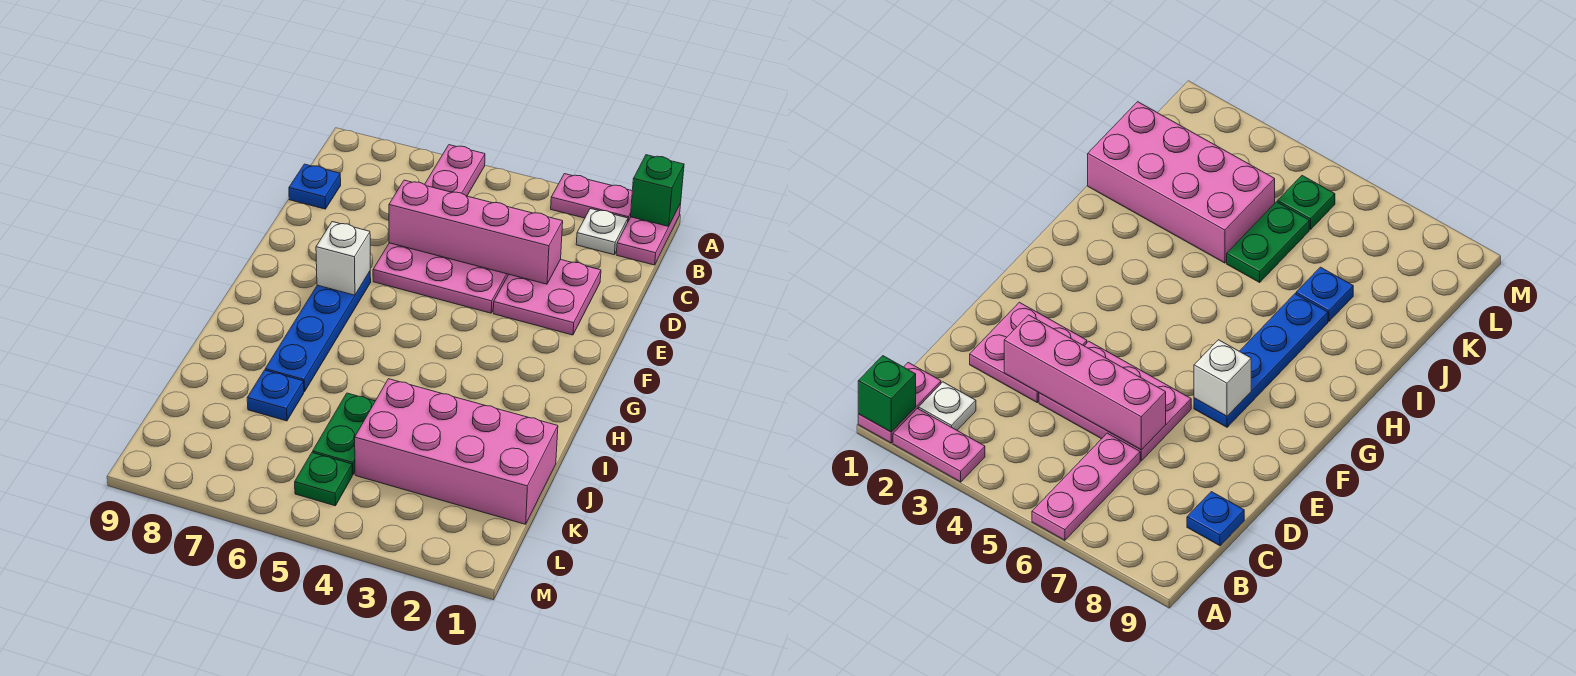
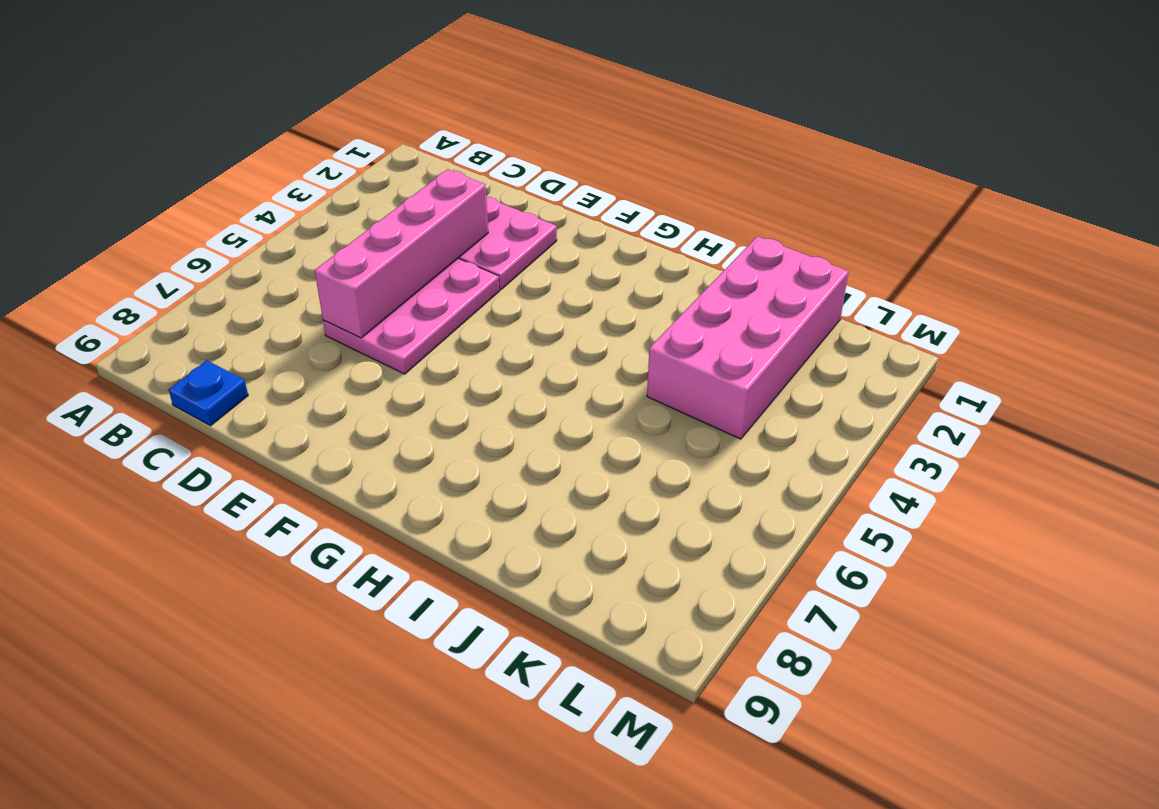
none -> pink 1x2 plate [616,204,681,265]
none -> pink 1x2 plate [551,174,632,221]
none -> pink 1x3 plate [425,145,485,196]

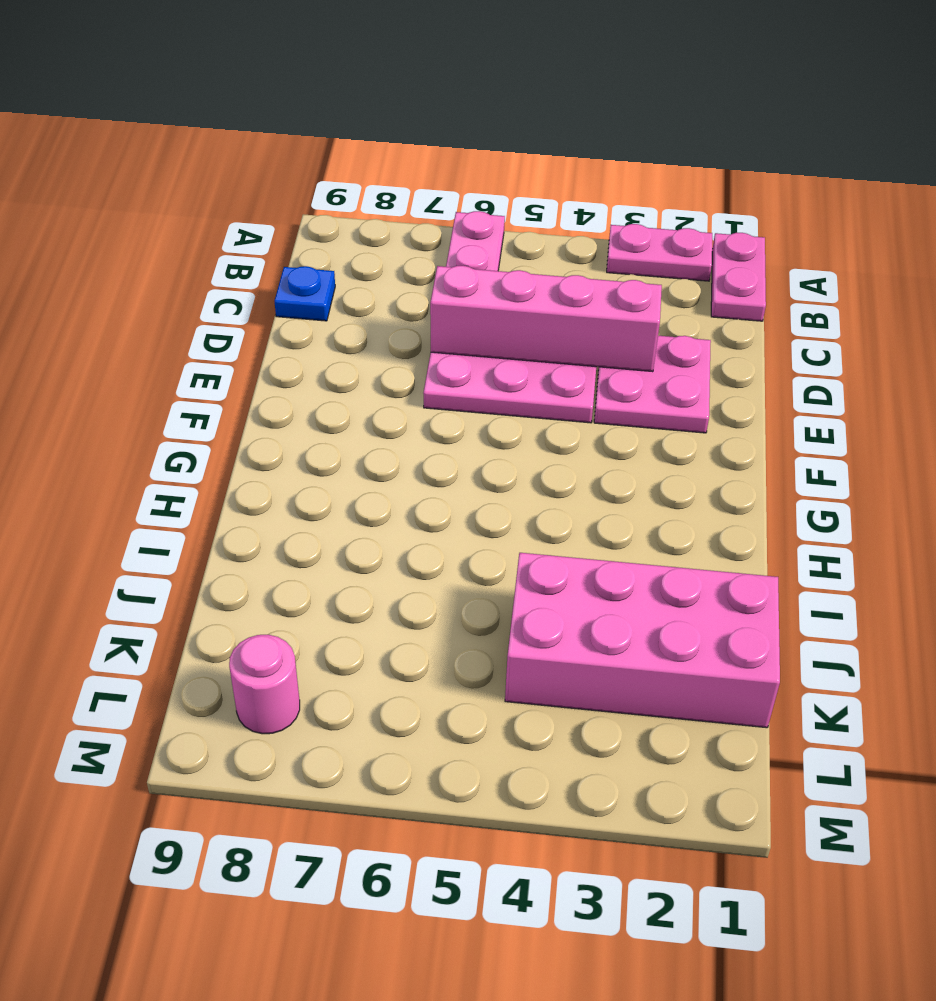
pink 1x1 round brick [229,635,300,734] -> none
none -> white 1x1 plate [576,209,628,255]
none -> blue 1x4 plate [265,272,371,392]
none -> green 1x2 plate [313,393,375,475]

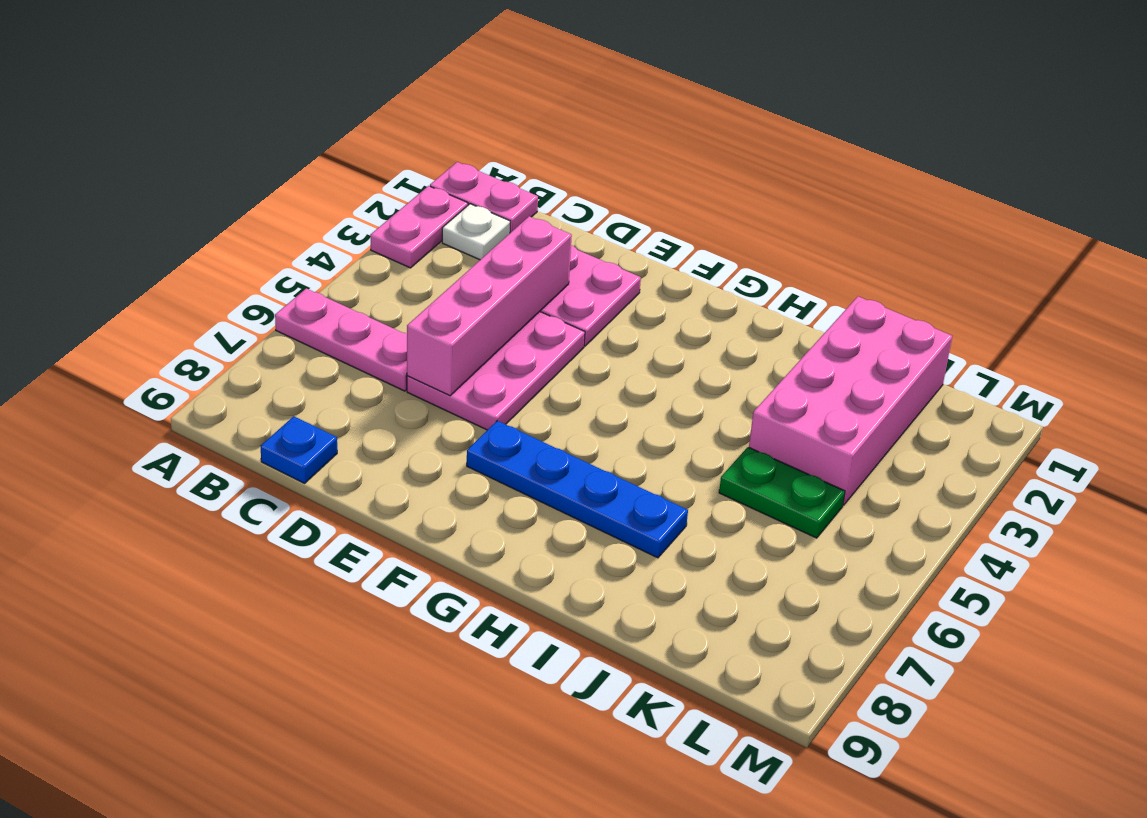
none -> blue 1x1 plate [247,370,304,421]
none -> green 1x1 plate [295,453,352,506]
none -> green 1x1 brick [631,155,684,226]

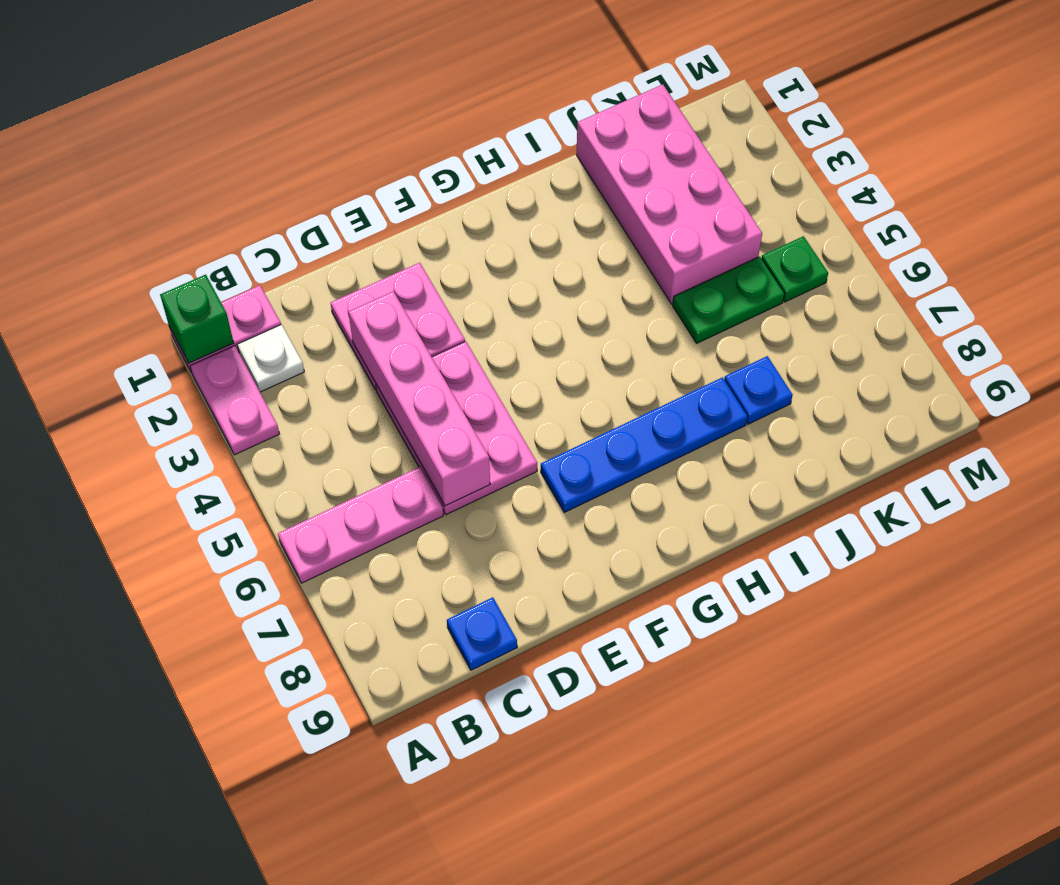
none -> white 1x1 brick [316,222,370,295]

